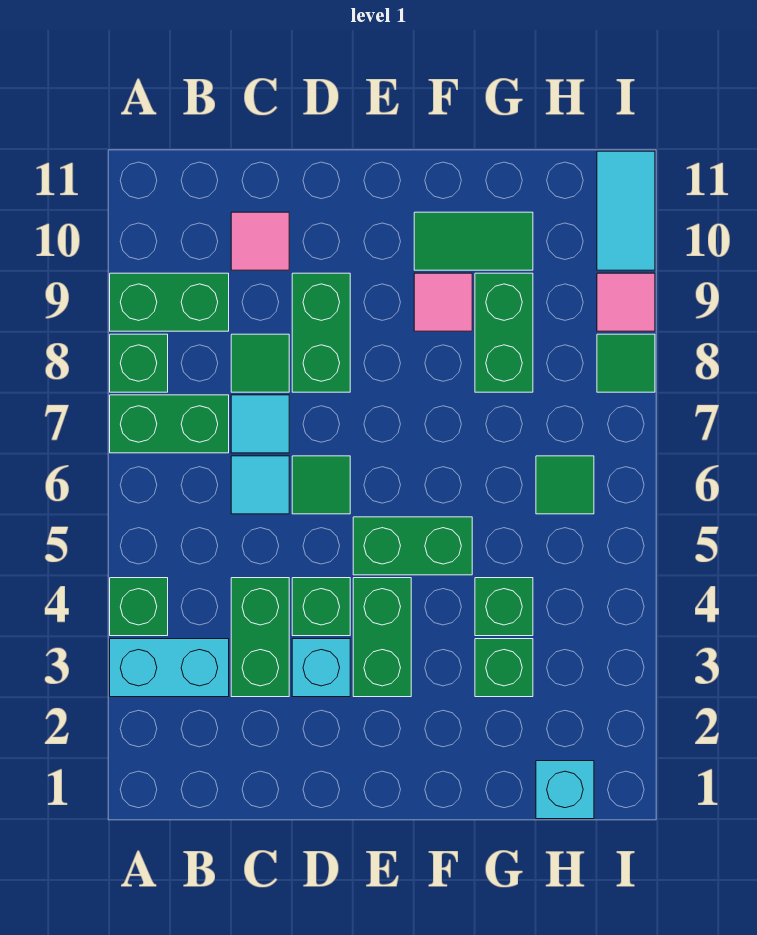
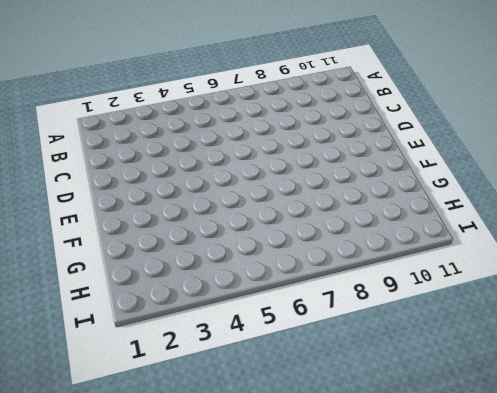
none -> cyan 1x2 brick [110,639,229,697]
none -> green 1x1 brick [110,578,168,636]
none -> green 1x2 brick [110,395,229,453]

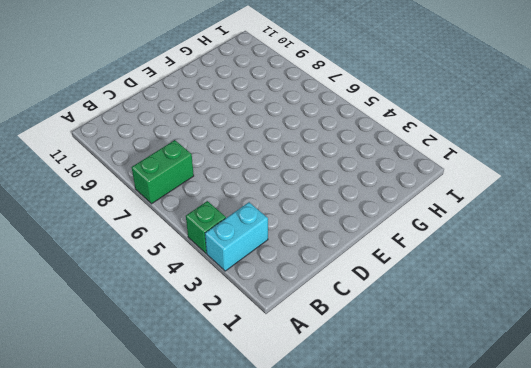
none -> green 1x1 brick [110,334,168,392]
none -> green 1x2 brick [110,273,229,331]
none -> green 1x2 brick [231,578,289,697]

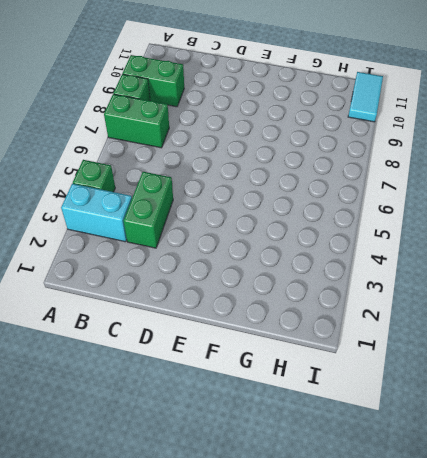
none -> cyan 1x1 tile [231,456,289,514]
none -> cyan 1x1 tile [231,395,289,453]
none -> green 1x1 tile [231,334,289,392]

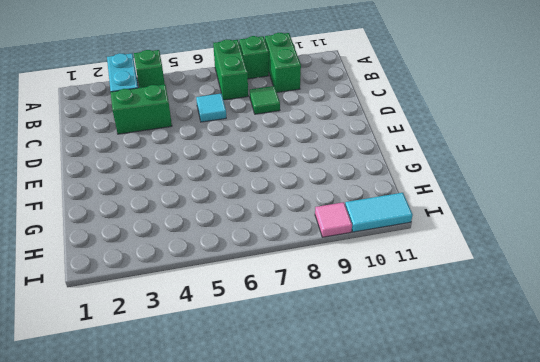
none -> cyan 1x1 tile [231,395,289,453]
none -> pink 1x1 tile [231,212,289,270]
none -> cyan 1x1 brick [292,639,350,697]

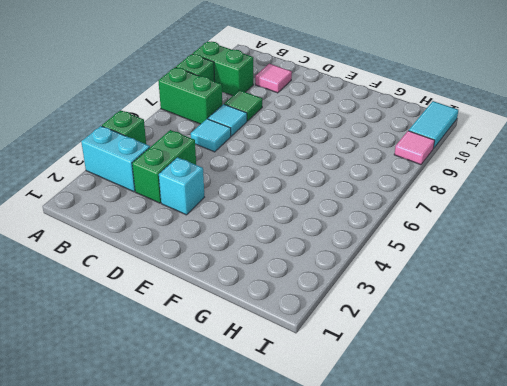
none -> green 1x1 brick [292,578,350,636]
none -> green 1x1 tile [292,456,350,514]
none -> green 1x2 brick [292,273,350,392]

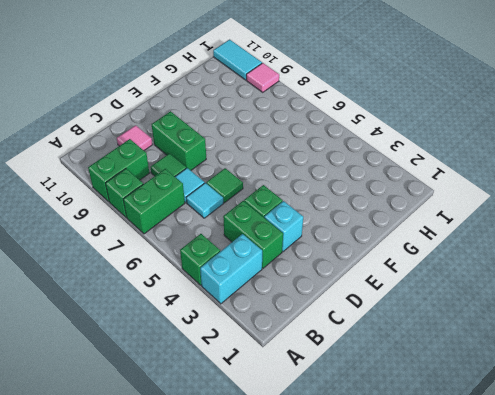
none -> green 1x2 brick [353,578,411,697]
none -> green 1x2 brick [353,517,472,575]
none -> pink 1x1 tile [414,273,472,331]

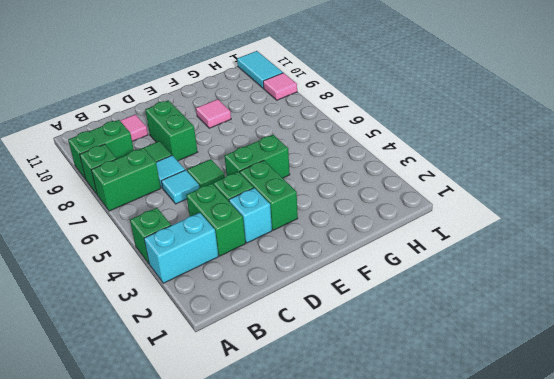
none -> green 1x2 tile [414,212,533,270]
none -> green 1x1 brick [475,639,533,697]
none -> green 1x1 brick [475,578,533,636]

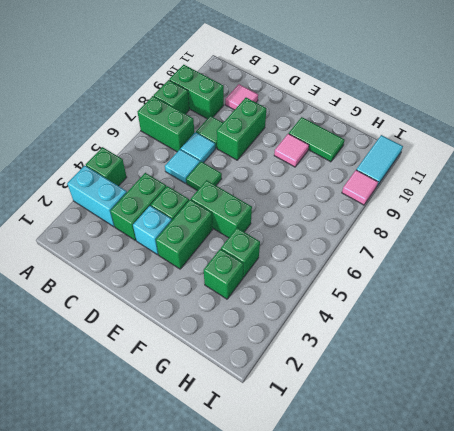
none -> green 1x2 brick [475,273,533,392]
none -> cyan 1x1 brick [536,761,594,819]
none -> green 1x1 tile [536,456,594,514]

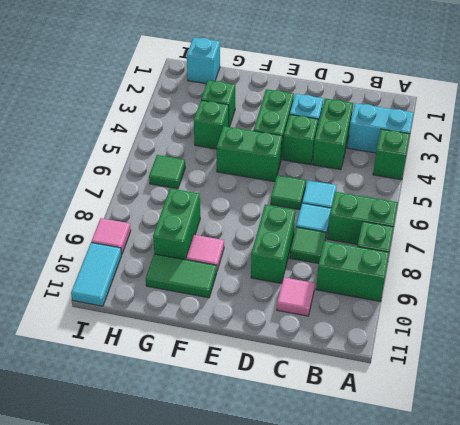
none -> green 1x1 tile [597,334,655,392]

